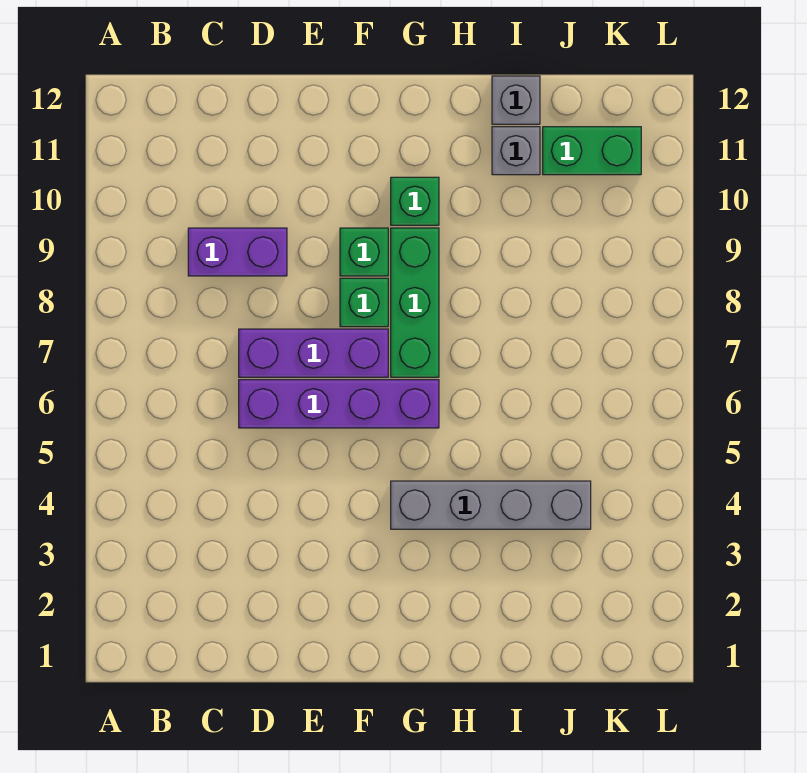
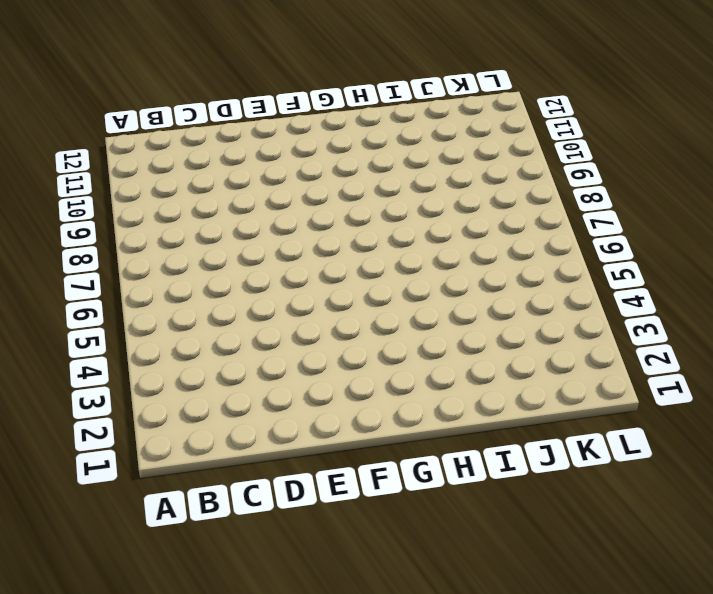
none -> purple 1x2 brick [188,228,287,276]
none -> purple 1x4 brick [239,380,439,428]

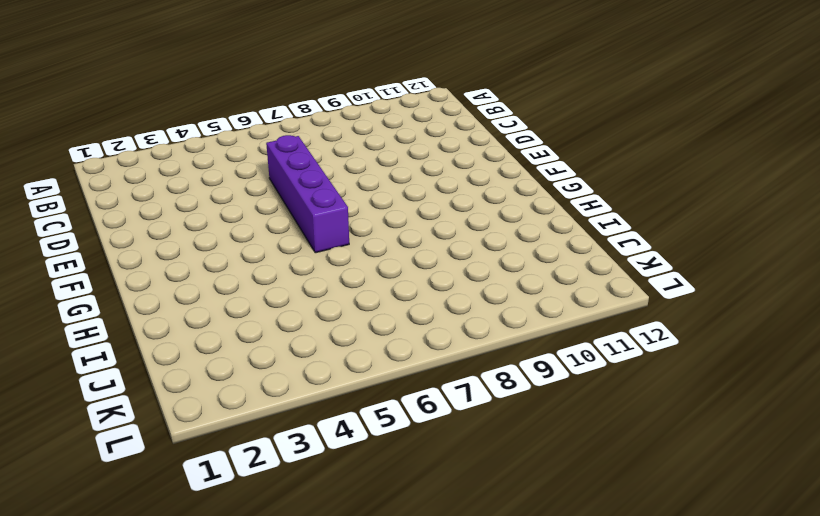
none -> purple 1x2 brick [188,228,287,276]
none -> purple 1x3 brick [239,329,388,377]

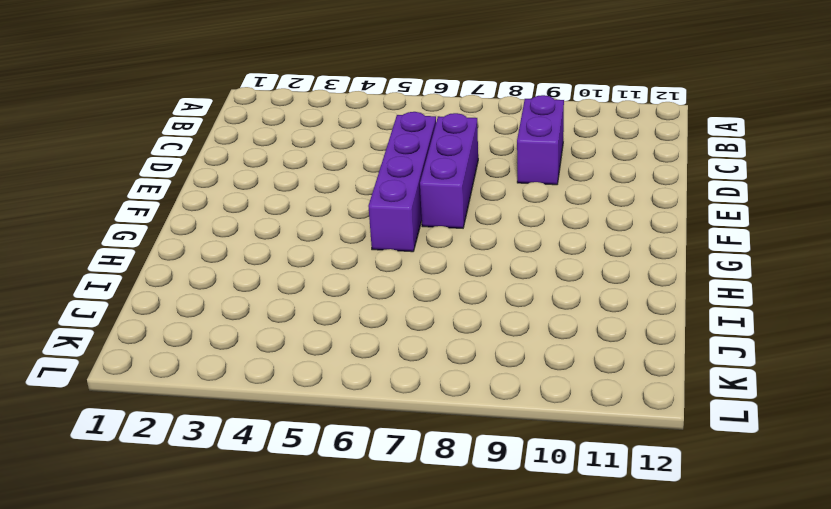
none -> green 1x1 brick [340,278,388,327]
none -> green 1x1 brick [340,228,388,276]

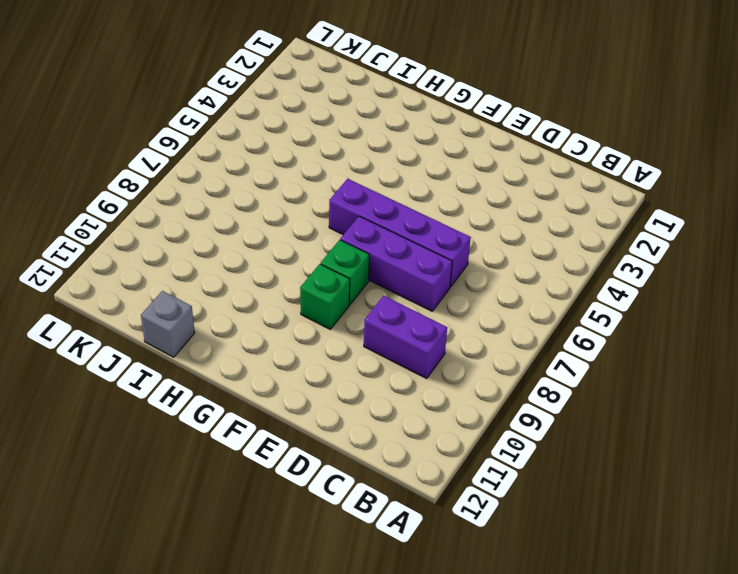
none -> grey 1x4 brick [391,481,591,529]
none -> green 1x3 brick [391,228,439,377]

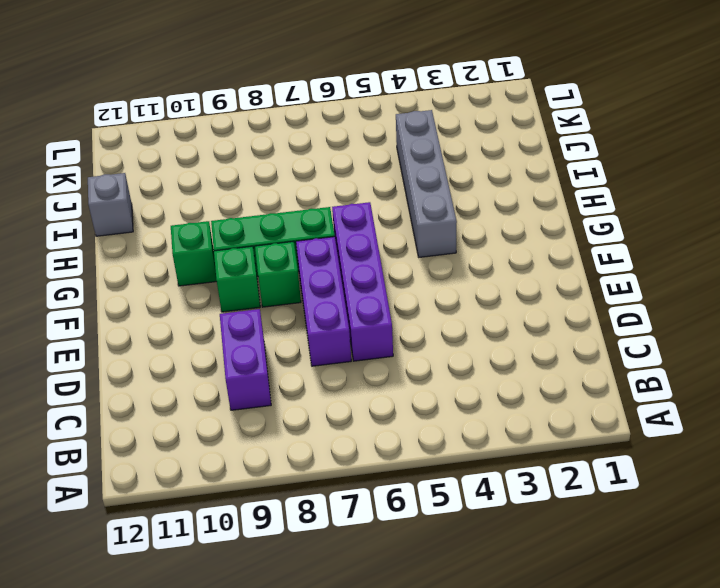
none -> grey 1x1 brick [492,127,540,175]
none -> green 1x2 brick [543,127,641,175]

